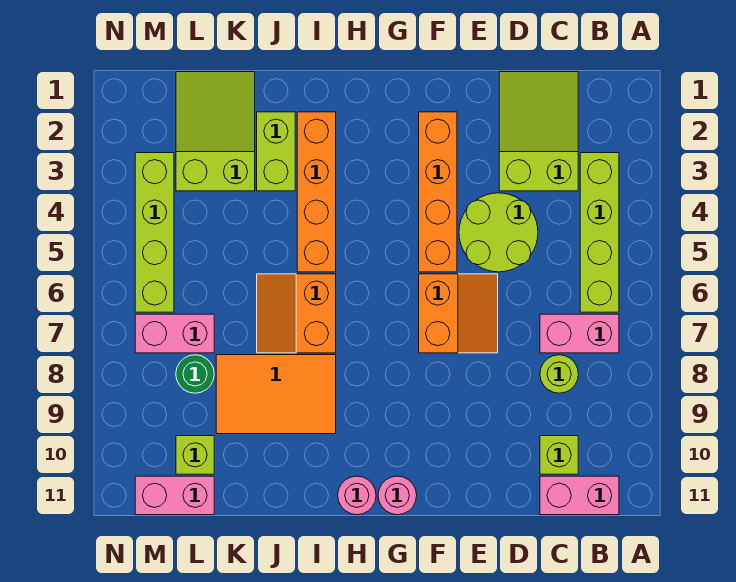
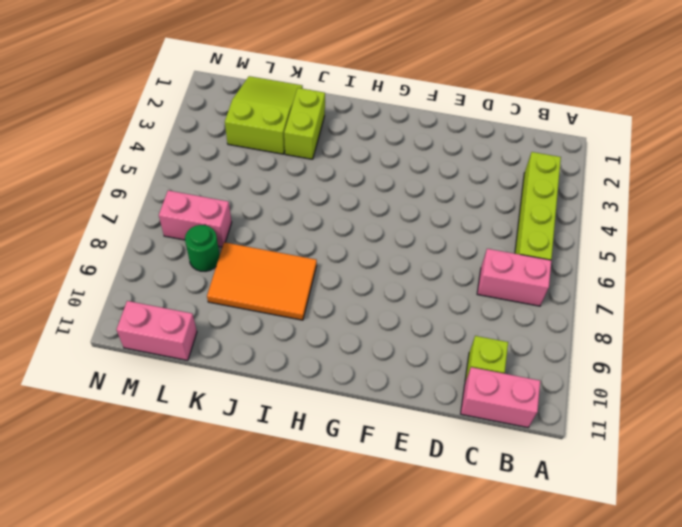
none -> lime 2x3 slope [499,72,578,191]
none -> lime 1x1 round brick [540,355,578,393]
none -> lime 2x2 round brick [459,193,538,272]

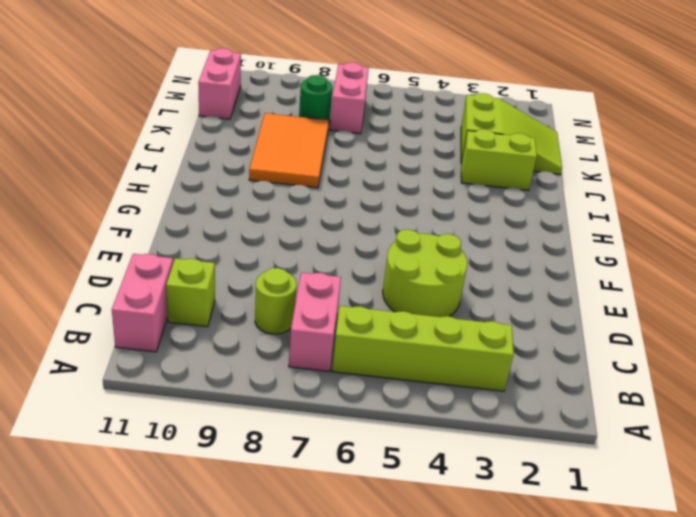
none -> lime 2x3 slope [499,72,578,191]
none -> orange 2x2 slope [419,274,498,353]
none -> orange 1x4 brick [419,112,457,272]

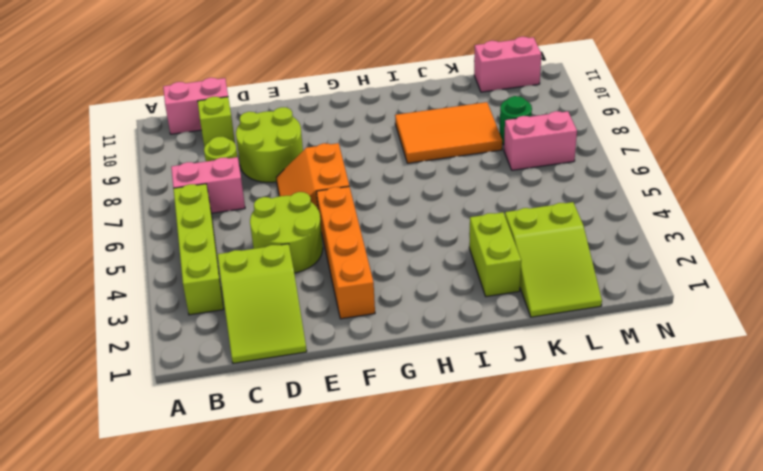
lime 2x2 round brick [236,107,303,182] -> none
none -> pink 1x1 round brick [378,476,417,515]
none -> pink 1x1 round brick [338,476,376,515]
none -> orange 1x4 brick [297,112,336,272]

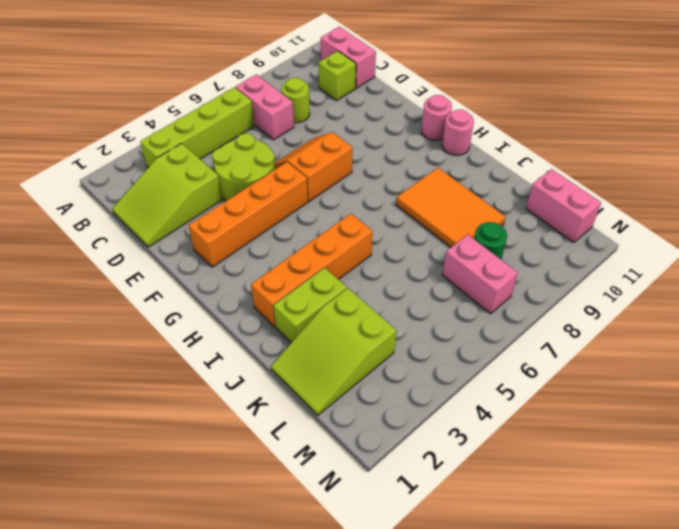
none -> orange 2x2 slope [257,274,336,353]
none -> lime 1x1 brick [176,436,214,474]
none -> lime 1x4 brick [135,153,174,312]

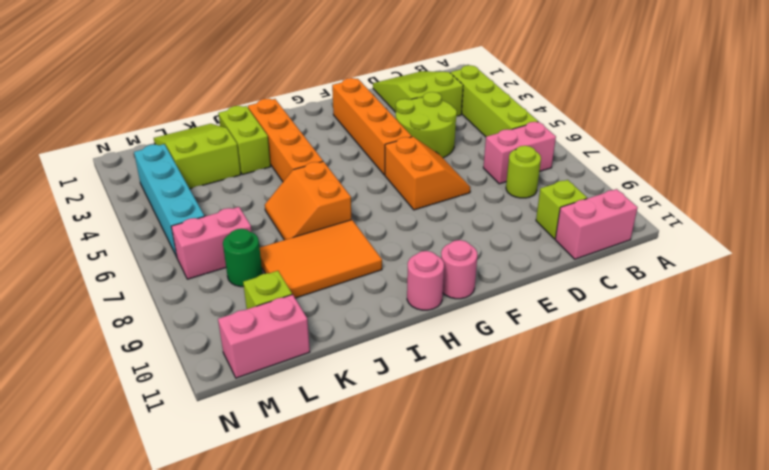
cyan 1x4 brick [134,144,204,257] -> lime 1x4 brick [135,153,174,312]

